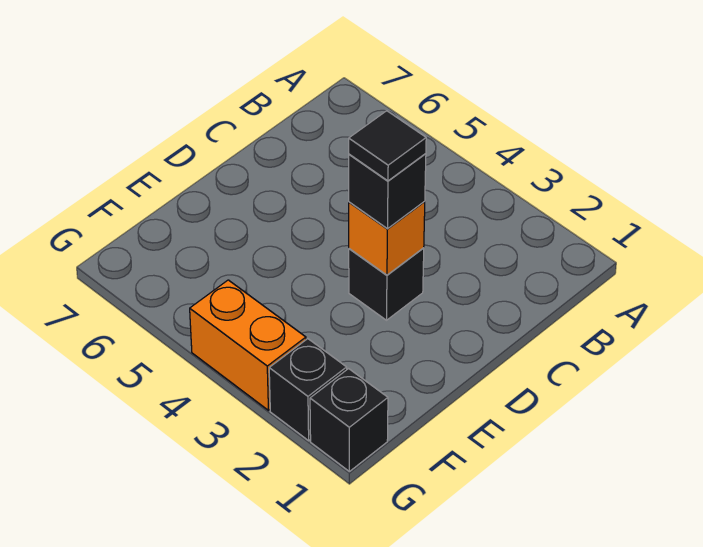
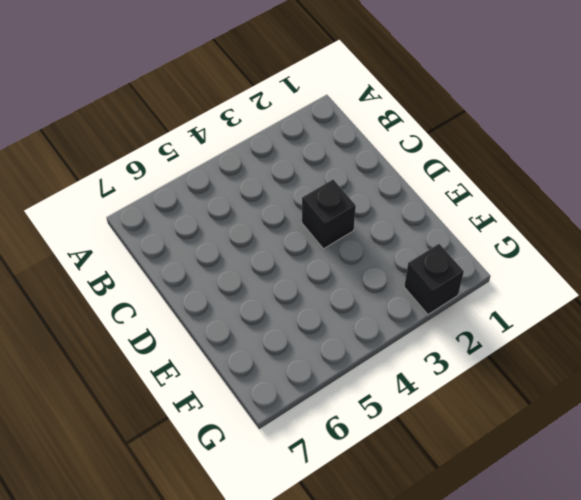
none -> black 1x1 brick [310,369,388,471]
none -> orange 1x2 brick [190,280,306,410]

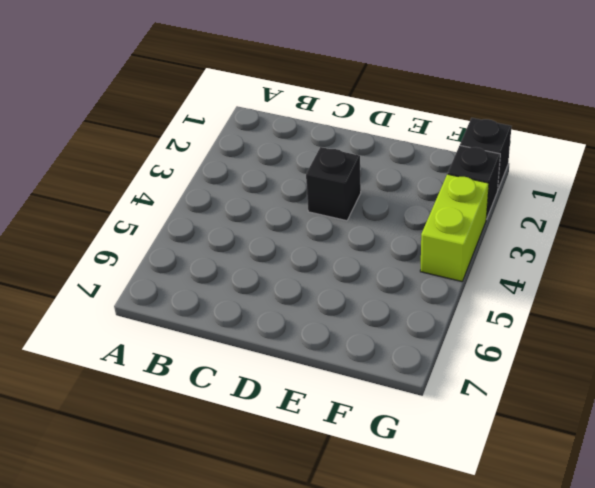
lime 1x2 brick [420,174,489,282] -> orange 1x2 brick [190,280,306,410]
none -> orange 1x1 brick [349,202,425,275]
none -> black 1x1 brick [349,154,426,229]

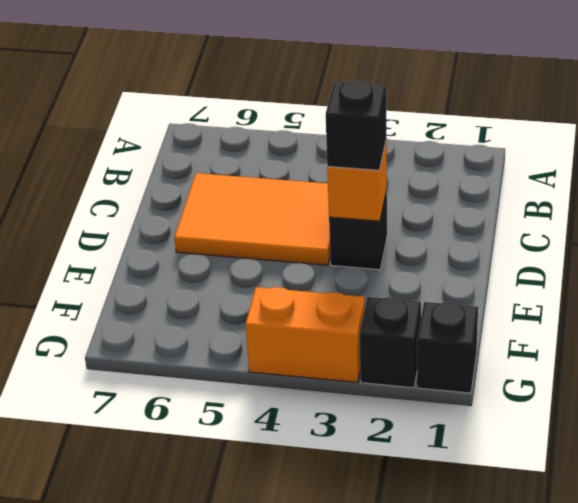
orange 2x3 tile [174,173,330,265] -> none
none -> black 1x1 tile [349,111,426,181]

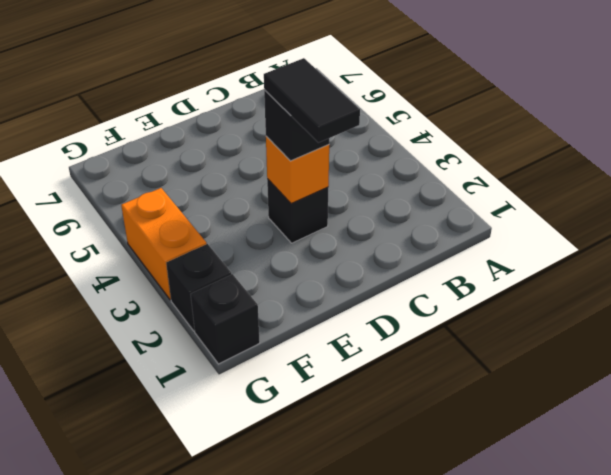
black 1x2 tile [264,58,360,143] -> black 1x1 tile [349,111,426,181]

